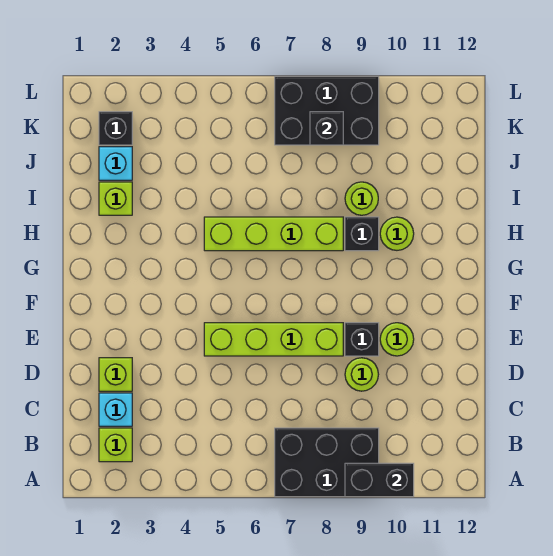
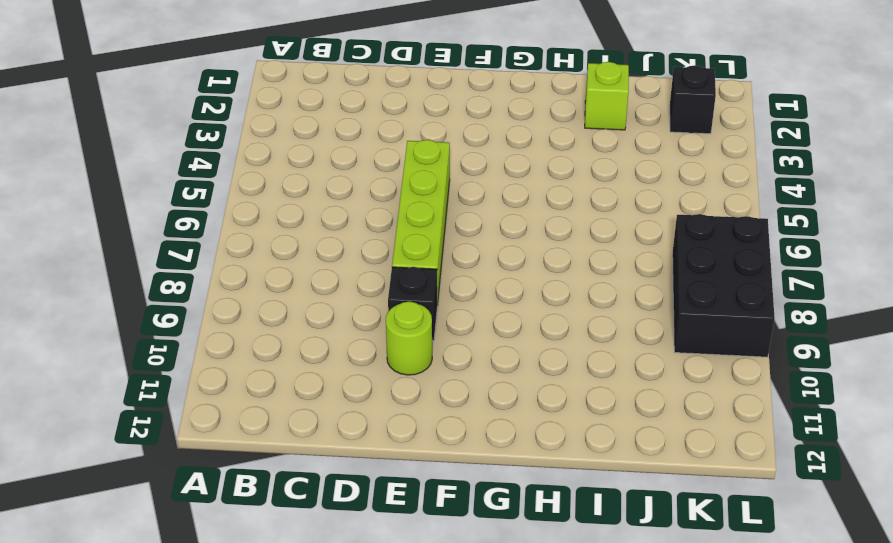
none -> black 2x3 brick [275,428,379,497]
none -> lime 1x1 brick [99,428,132,462]
none -> cyan 1x1 brick [99,393,132,426]

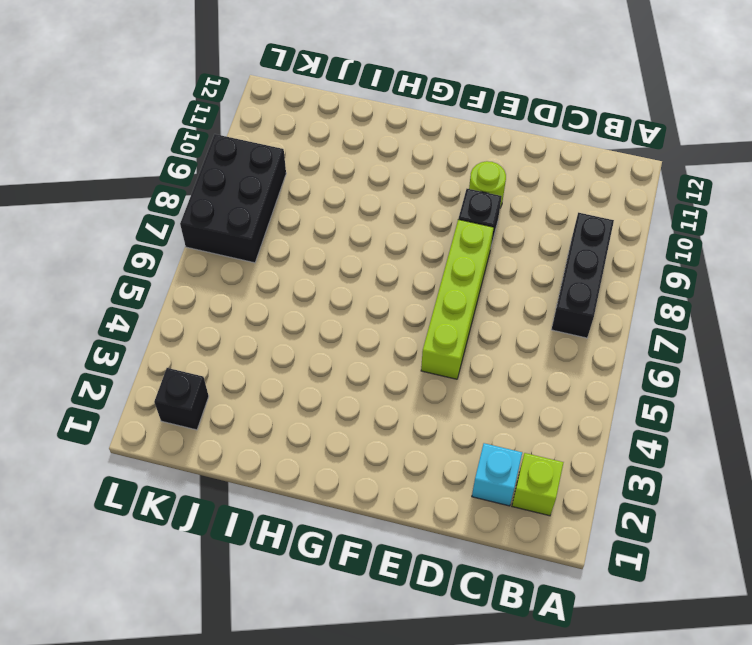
black 1x3 brick [551,213,614,338] -> black 2x3 brick [275,428,379,497]
none -> lime 1x1 brick [99,358,132,391]
none -> lime 1x1 round brick [345,358,378,391]
none -> lime 1x4 brick [204,217,343,251]

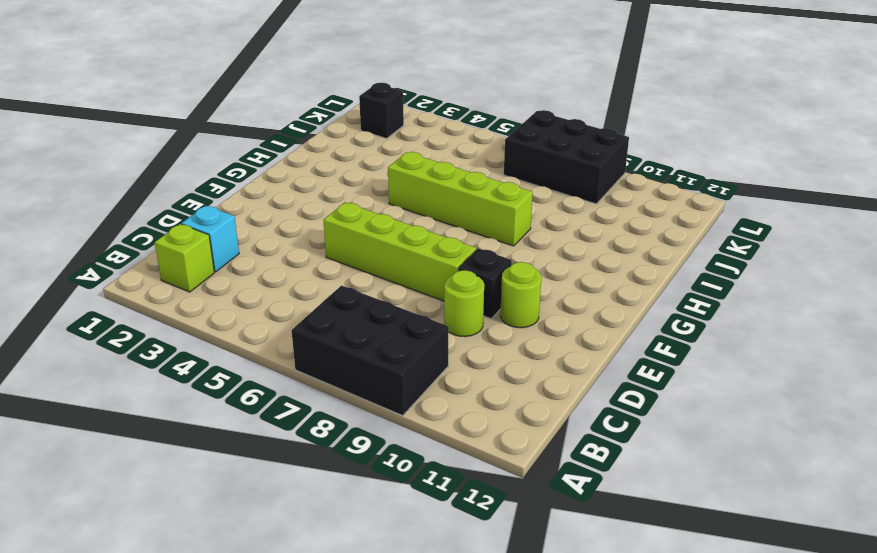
none -> lime 1x1 brick [99,358,132,391]
none -> black 1x1 brick [345,217,379,251]
none -> lime 1x1 round brick [380,217,414,250]

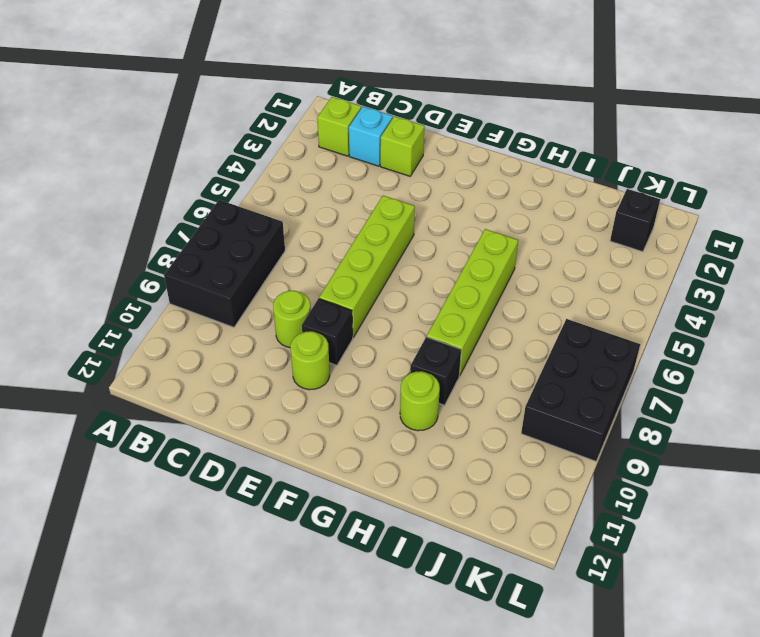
none -> lime 1x1 brick [99,182,132,215]
none -> lime 1x1 round brick [345,182,378,215]
none -> cyan 1x1 brick [99,147,132,180]

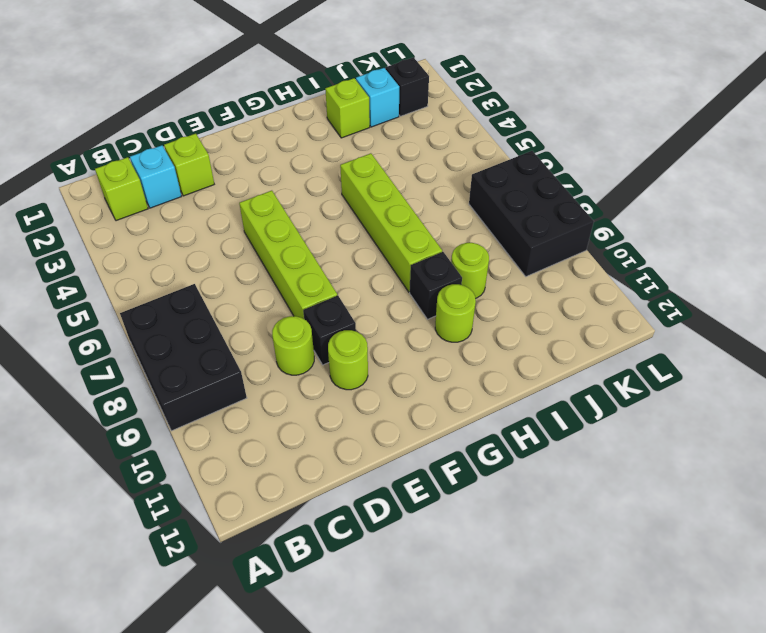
none -> black 1x2 brick [345,463,414,497]
none -> black 1x1 brick [310,112,343,145]

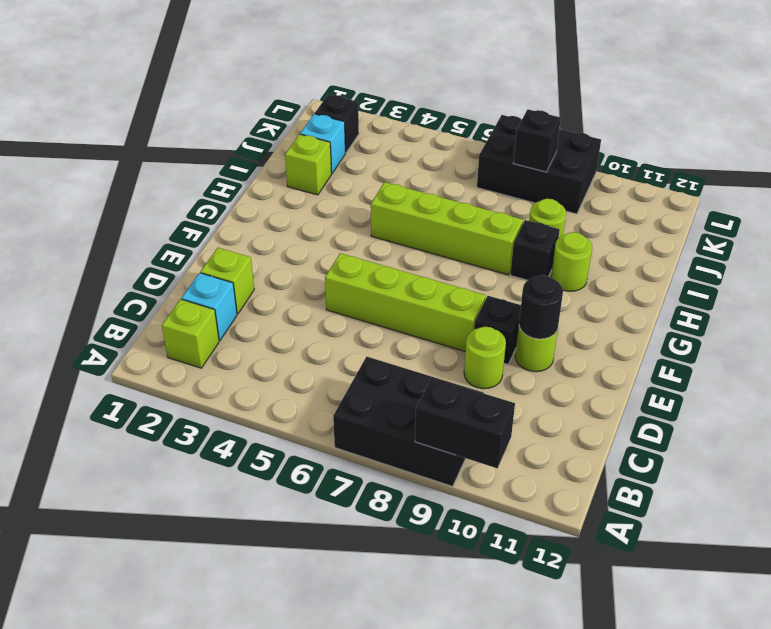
black 1x1 round brick [519,275,563,339] -> none

